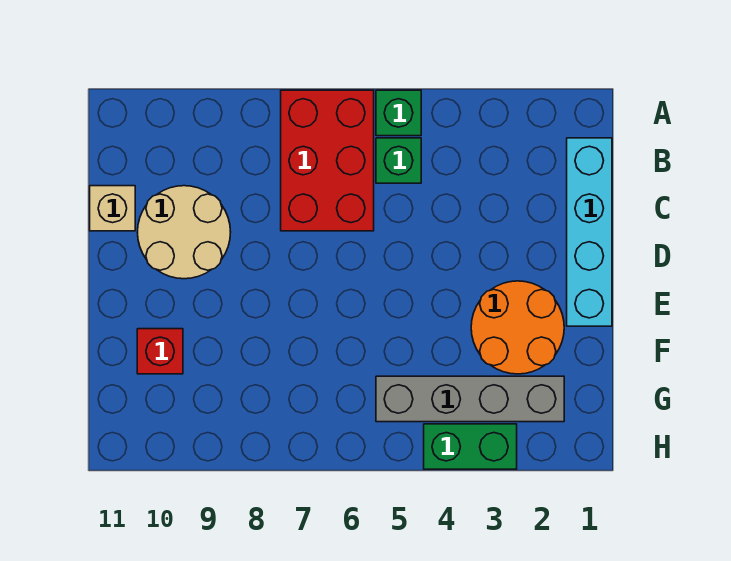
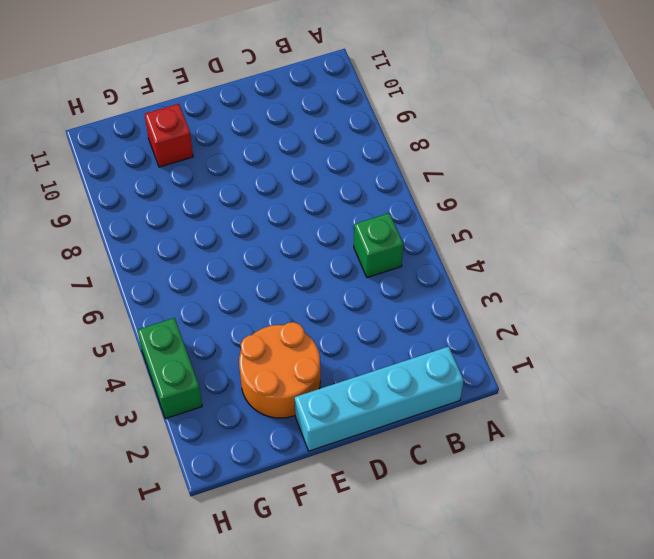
none -> green 1x1 brick [376,90,421,136]
none -> red 2x3 brick [281,90,374,231]

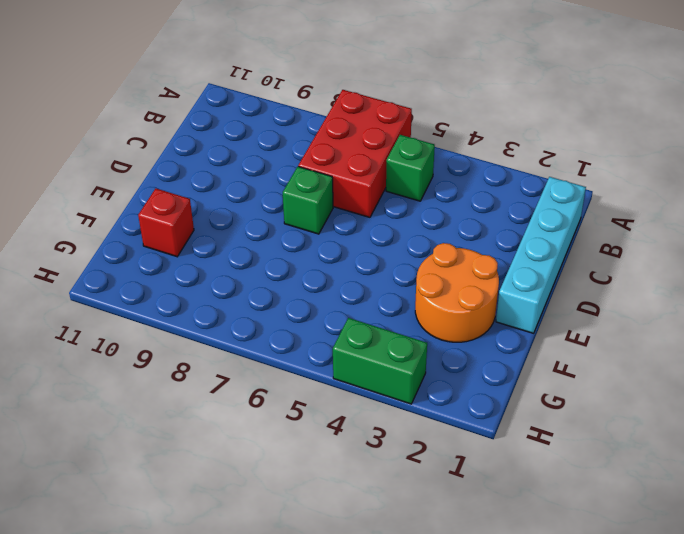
green 1x1 brick [283,167,333,234] -> green 1x1 brick moved to [376,90,421,136]
none -> tan 2x2 round brick [137,186,231,279]
none -> tan 1x1 brick [90,186,135,231]

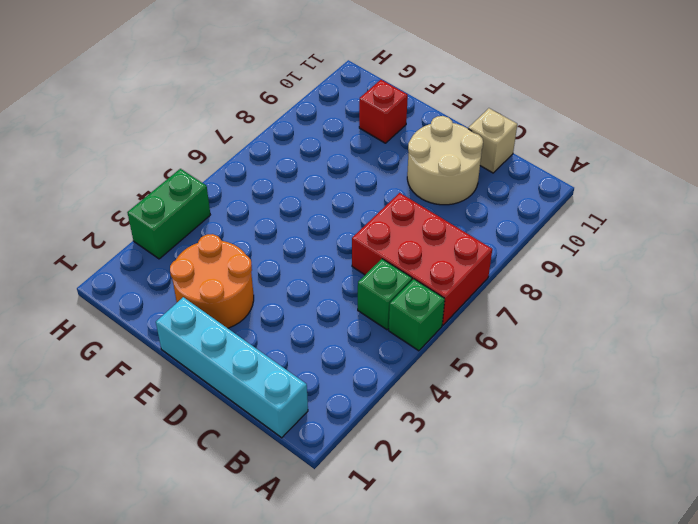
none -> grey 1x4 brick [376,376,564,422]

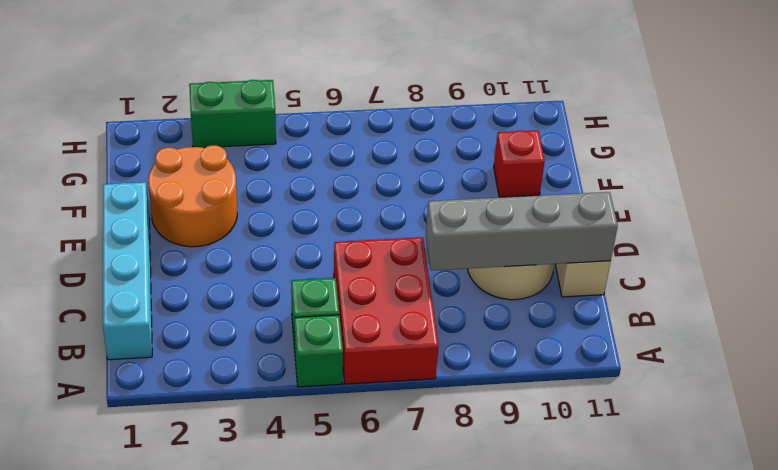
grey 1x4 brick [426,192,618,271] -> grey 1x4 brick moved to [376,376,564,422]

